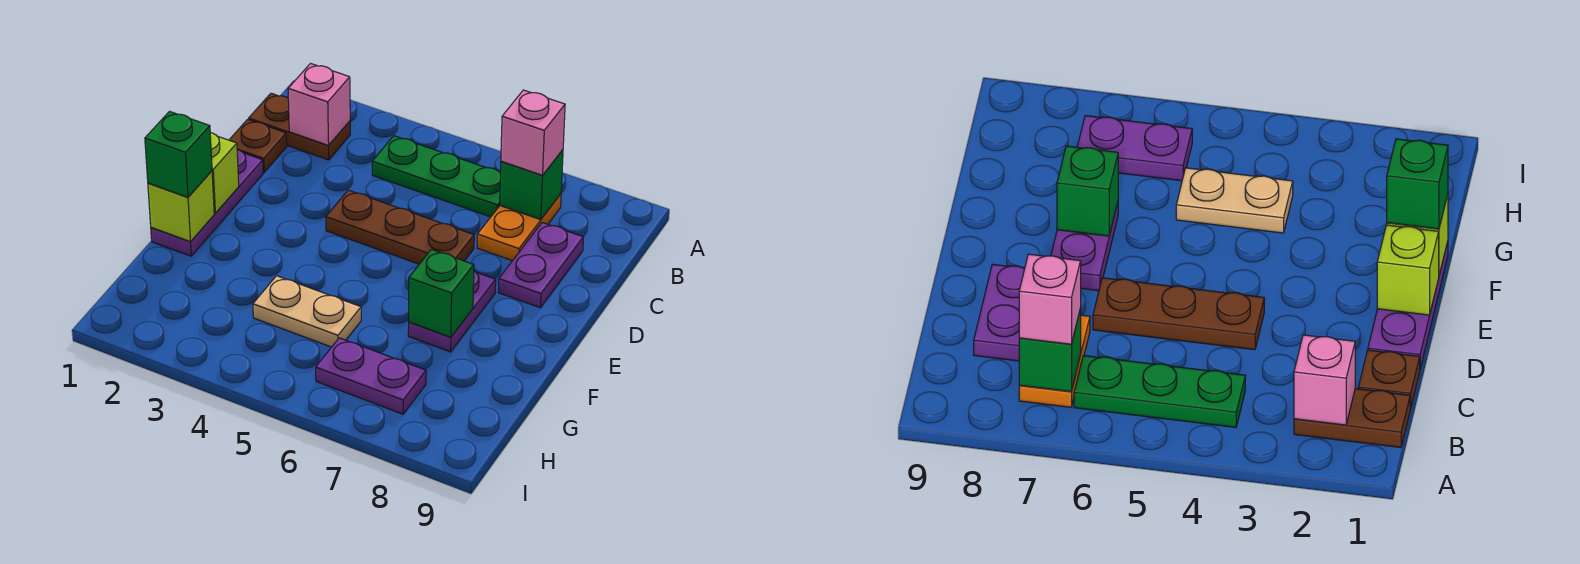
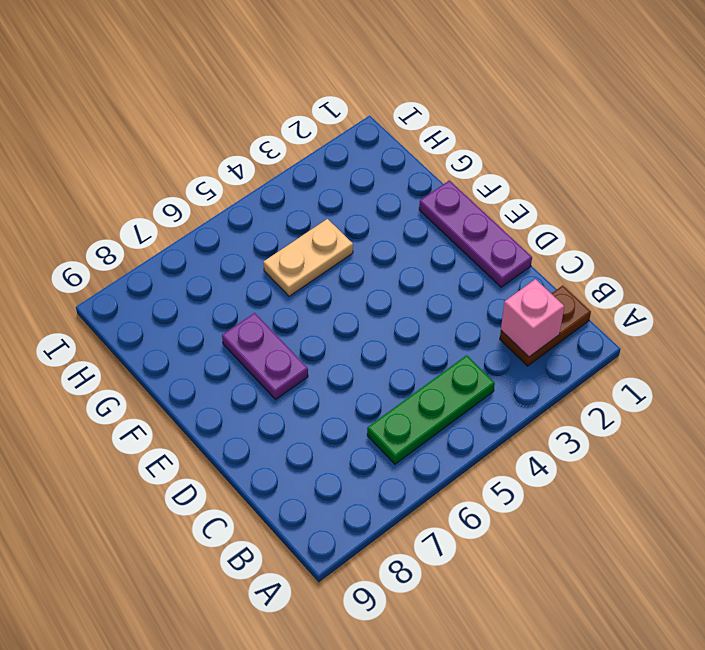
none -> orange 1x2 plate [477,194,561,261]
none -> brown 1x1 plate [229,120,287,172]
none -> purple 1x2 plate [498,223,584,308]

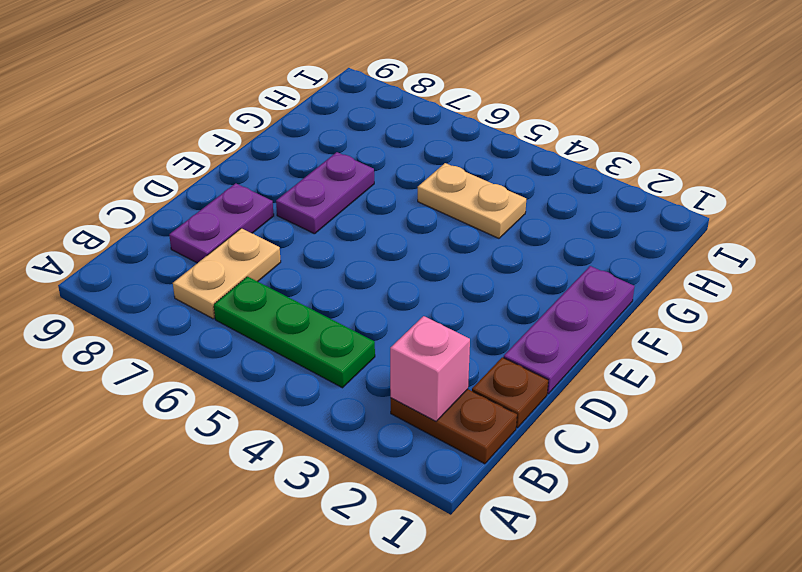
tan 1x2 plate [173,228,281,319] -> orange 1x2 plate [477,194,561,261]
none -> brown 1x3 plate [326,190,474,264]
none -> purple 1x2 plate [316,338,426,414]
none -> green 1x1 brick [500,150,563,220]

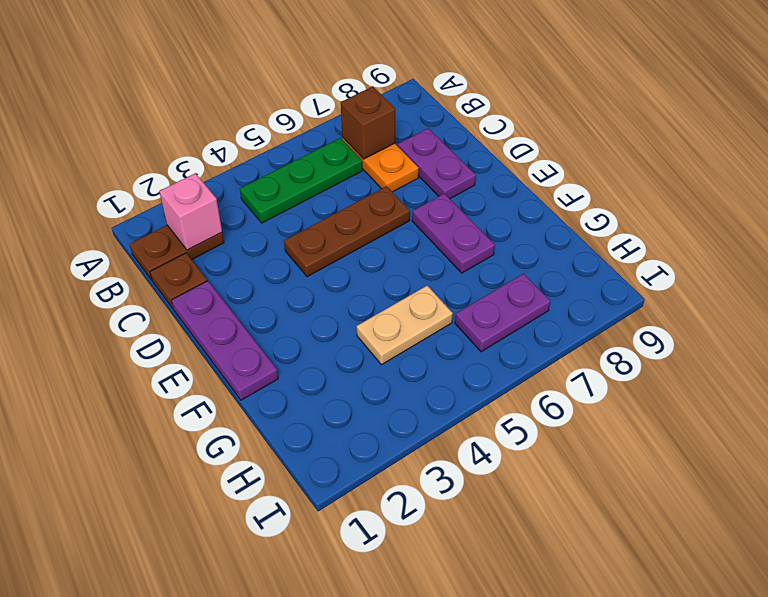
brown 1x1 brick [341,86,395,159] -> green 1x1 brick [500,150,563,220]
none -> lime 1x1 brick [210,133,239,213]
none -> lime 1x1 brick [148,171,214,242]
none -> green 1x1 brick [409,249,474,337]

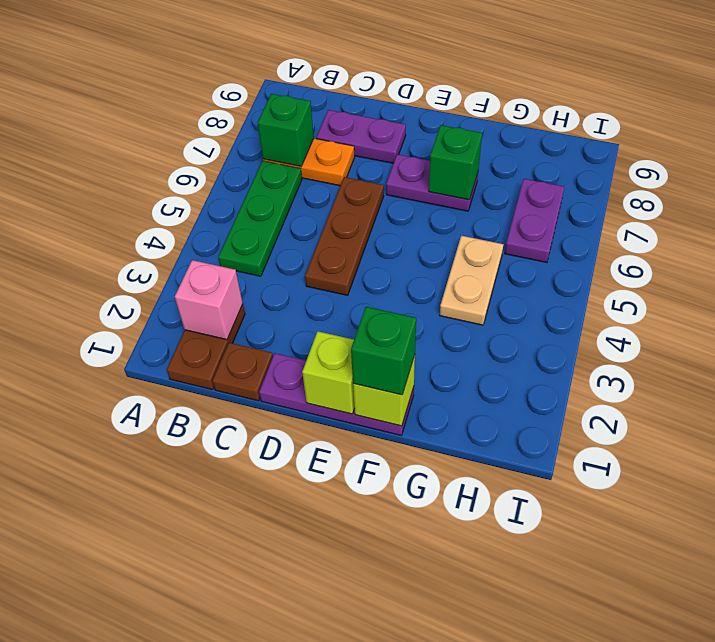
none -> pink 1x1 brick [501,90,565,175]

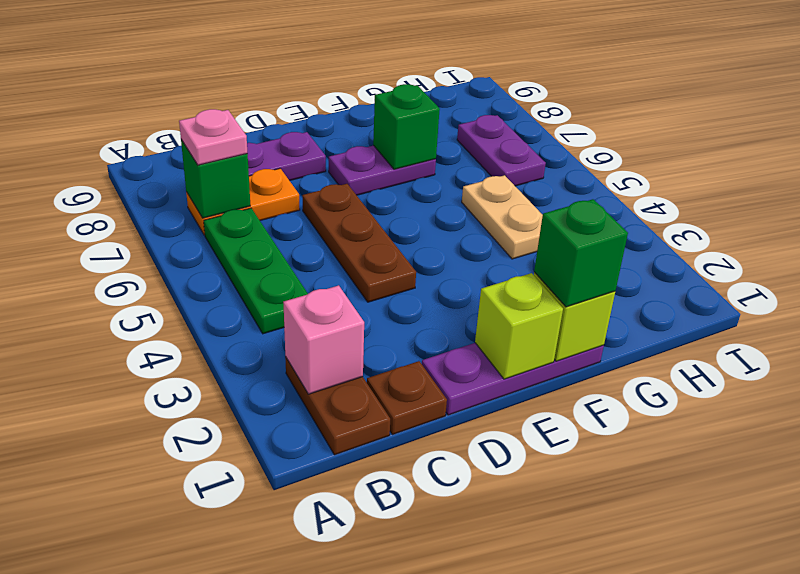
pink 1x1 plate [179,109,247,165] -> pink 1x1 brick [501,90,565,175]

